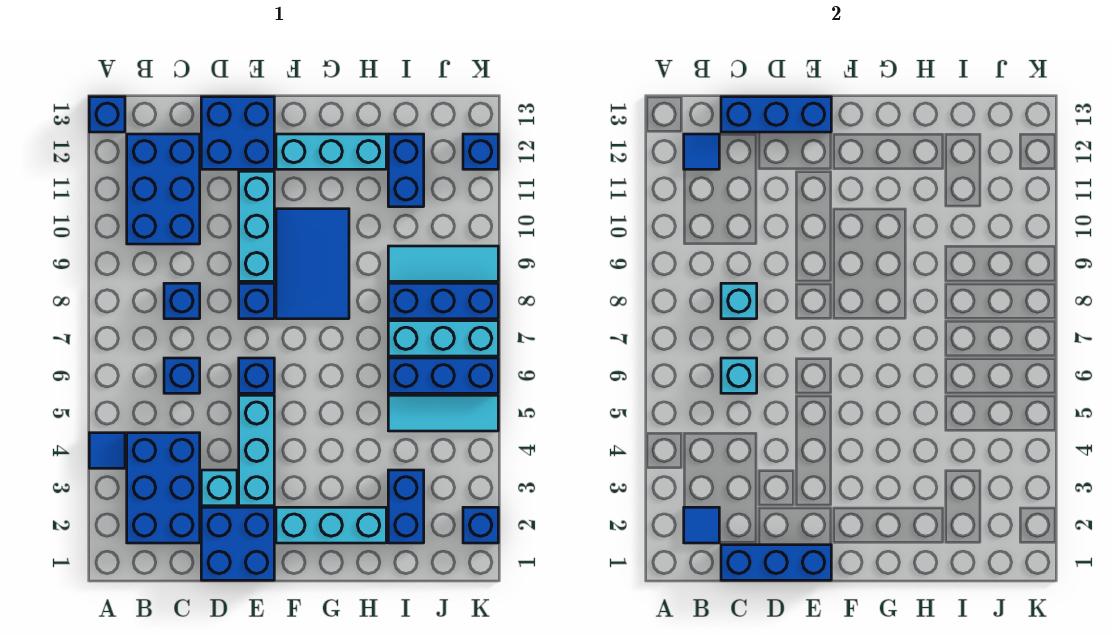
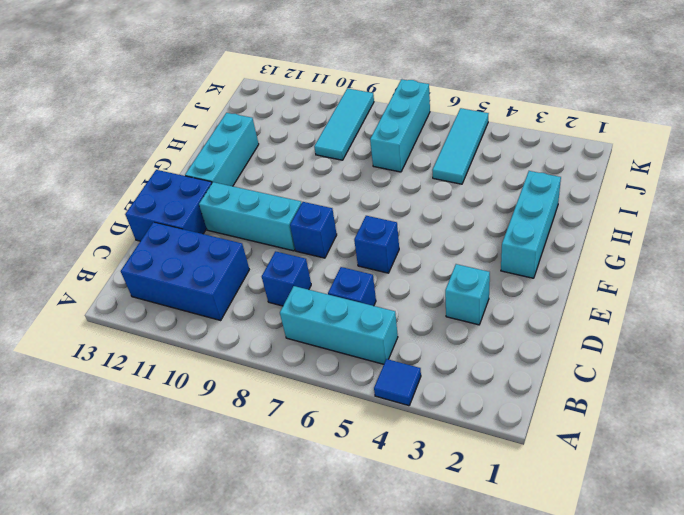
cyan 1x3 brick [280,286,398,364] -> cyan 1x3 brick moved to [239,395,274,506]
none -> blue 1x1 brick [89,97,125,132]
none -> blue 2x3 brick [127,433,200,543]
none -> blue 2x2 brick [201,507,274,580]
none -> blue 2x3 tile [276,209,349,319]

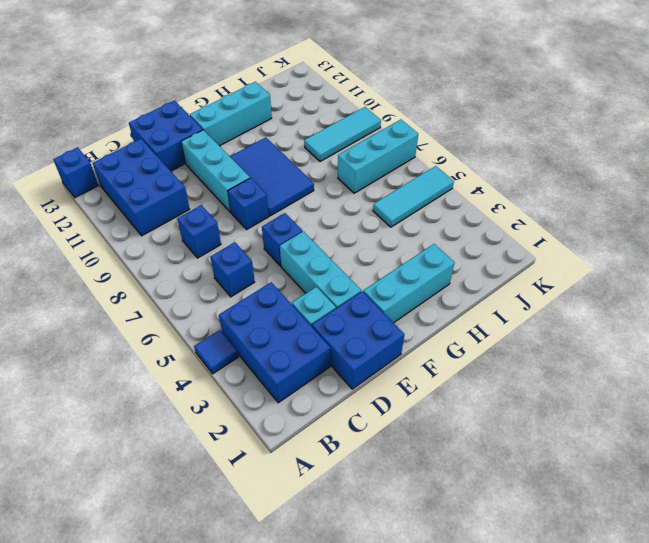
none -> blue 1x2 brick [388,470,424,543]
none -> blue 1x3 brick [388,358,498,393]
none -> blue 1x3 brick [388,283,498,319]
none -> blue 1x2 brick [388,134,424,207]

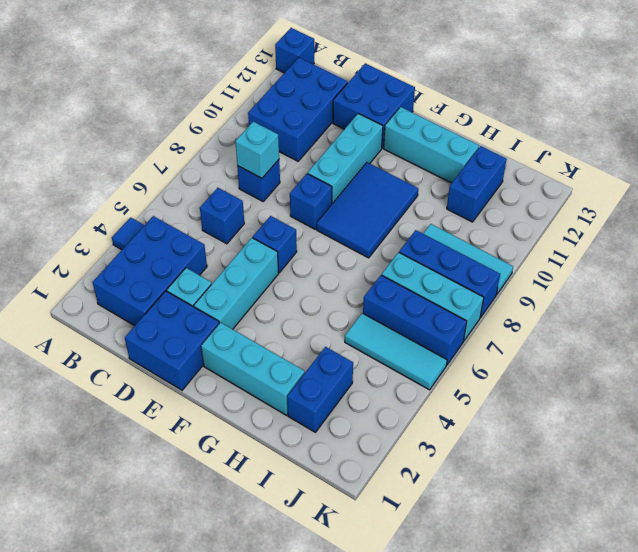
none -> blue 1x1 brick [463,507,498,543]
none -> blue 1x1 brick [463,134,498,169]
none -> blue 1x1 tile [684,507,719,543]
none -> blue 1x1 tile [684,134,719,169]

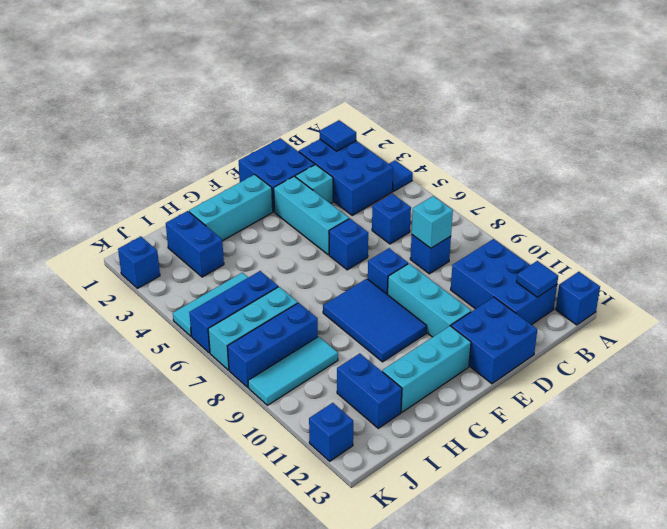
none -> blue 1x3 brick [721,545,831,580]
none -> cyan 1x1 brick [721,358,757,393]
none -> blue 1x3 brick [721,97,831,132]

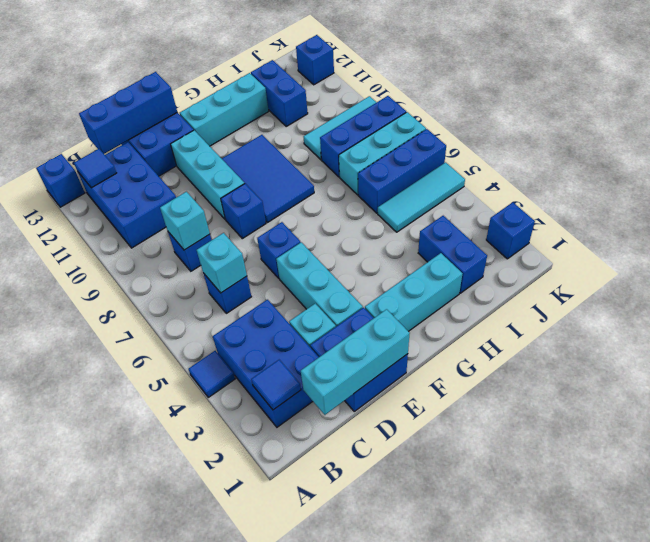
cyan 1x3 brick [301,309,410,415] -> blue 1x3 brick [721,545,831,580]

